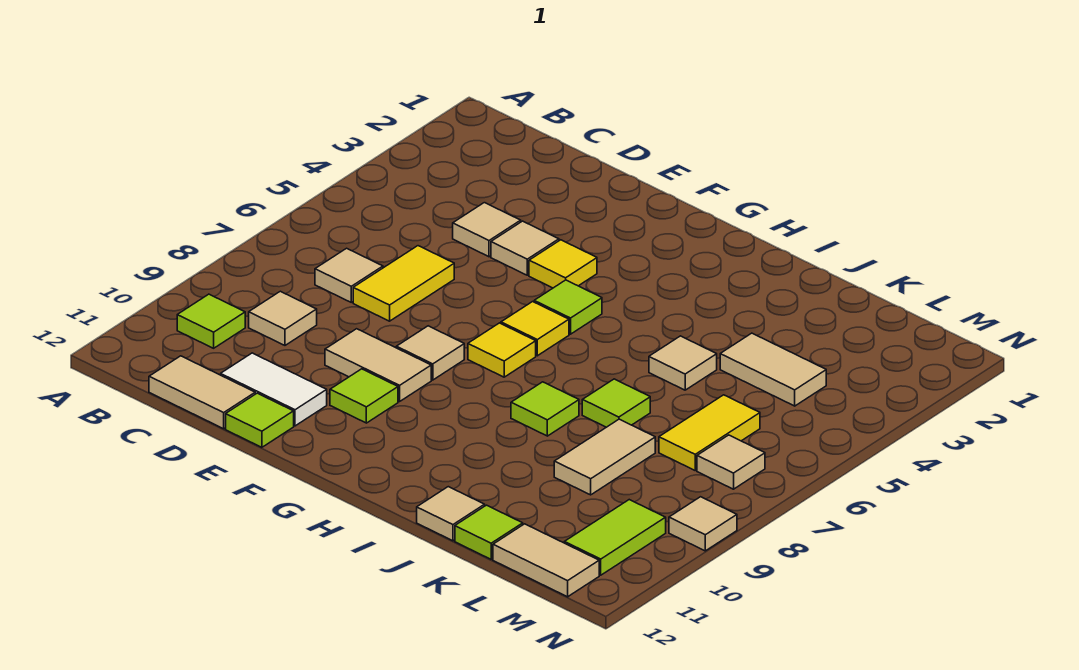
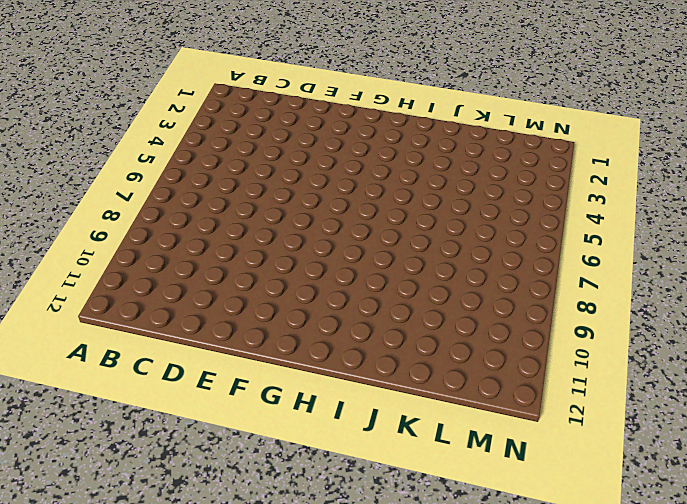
none -> lime 1x1 tile [177,294,245,348]
none -> tan 1x1 tile [315,248,383,302]
none -> tan 1x1 tile [249,291,317,345]

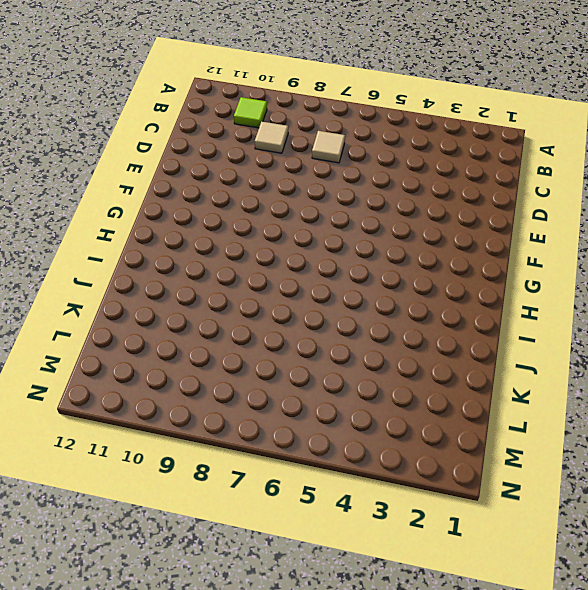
none -> tan 1x2 tile [149,356,255,429]
none -> tan 1x1 tile [453,203,521,257]
none -> yellow 1x2 tile [353,246,454,321]

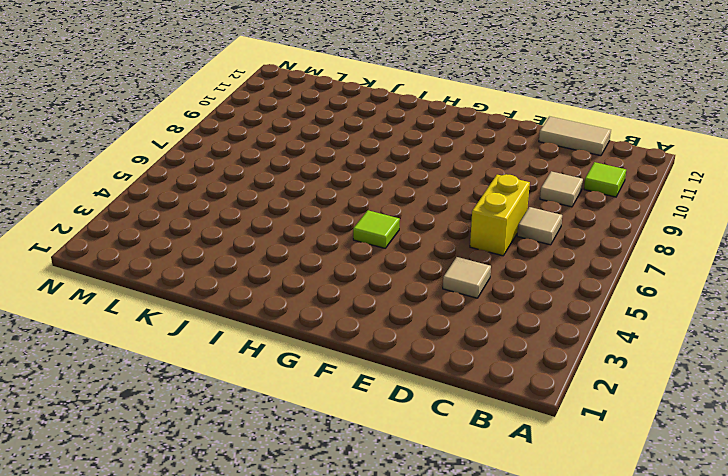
yellow 1x2 brick [470,174,530,256] -> yellow 1x2 tile [353,246,454,321]
none -> white 1x2 tile [221,353,327,426]
none -> tan 1x1 tile [491,221,559,275]
none -> tan 1x2 tile [325,329,431,402]

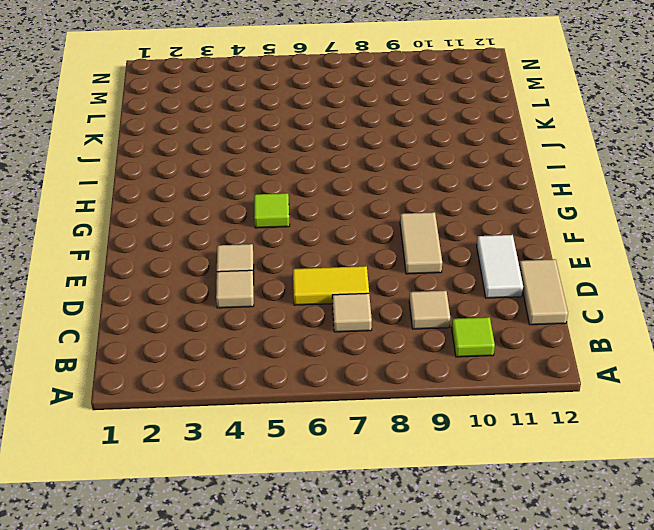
none -> lime 1x1 tile [226,393,294,447]
none -> yellow 1x1 tile [529,240,597,288]
none -> tan 1x1 tile [396,326,464,380]

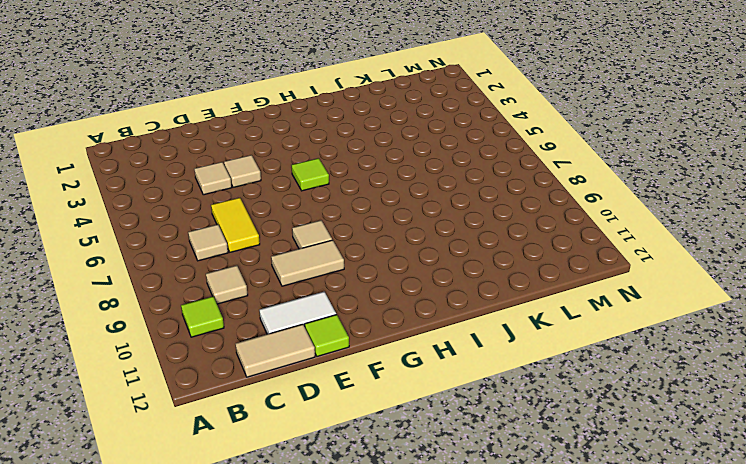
none -> yellow 1x1 tile [529,240,597,288]
none -> lime 1x1 tile [330,369,398,423]
none -> yellow 1x1 tile [501,302,569,356]

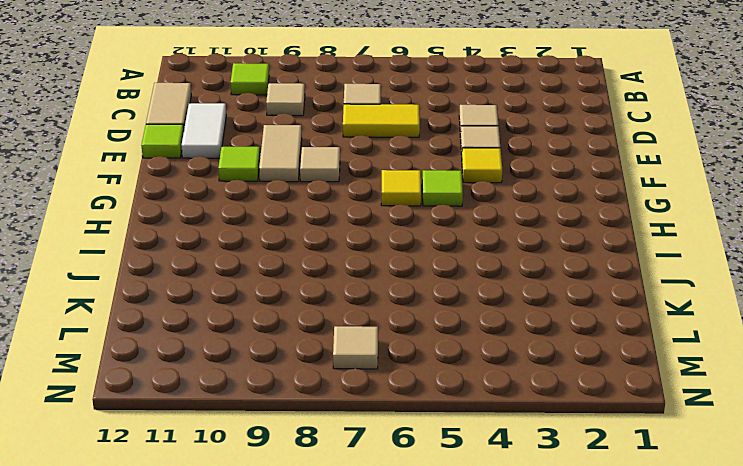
none -> yellow 1x1 tile [468,323,536,377]
none -> lime 1x1 tile [511,382,579,436]
none -> tan 1x1 tile [649,336,717,390]

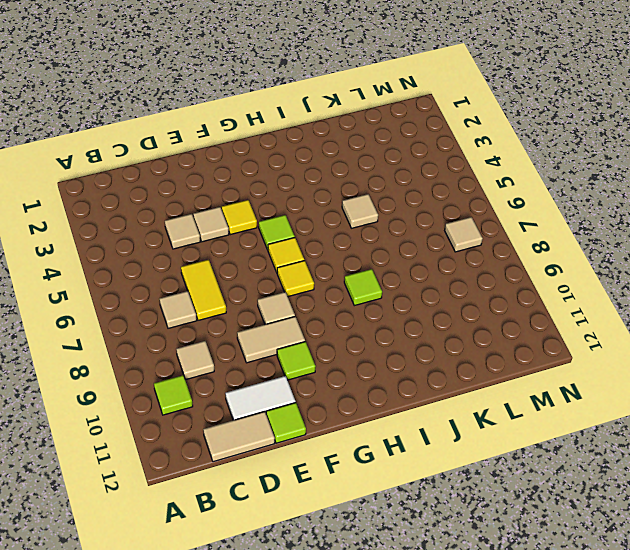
none -> lime 1x1 tile [582,379,650,427]
none -> tan 1x1 tile [417,487,485,541]
none -> tan 1x2 tile [720,333,826,406]

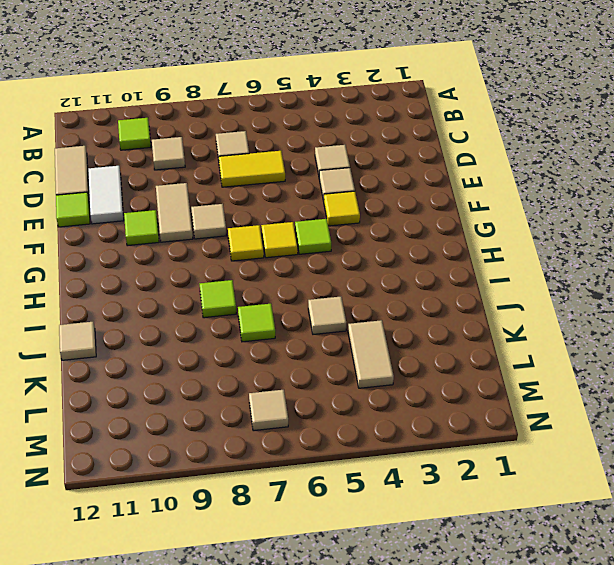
none -> tan 1x2 tile [554,419,655,495]
none -> lime 1x1 tile [455,505,523,559]
none -> yellow 1x2 tile [659,395,760,470]

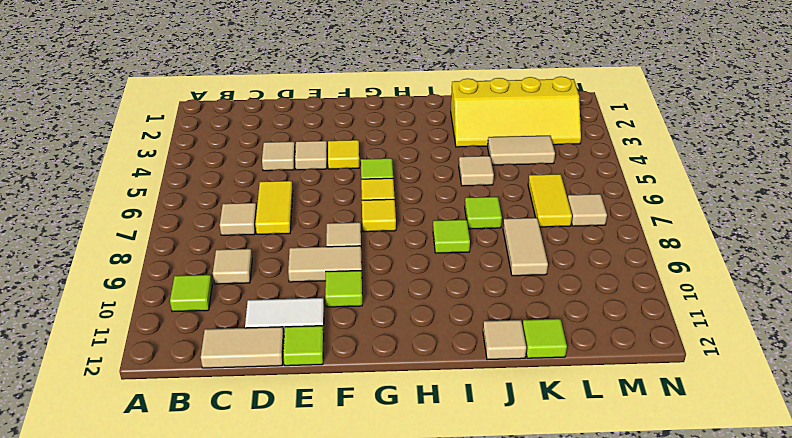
yellow 2x4 slope [451,77,581,147] -> none
none -> tan 1x2 tile [493,524,599,597]
none -> lime 1x2 tile [564,500,666,575]
none -> tan 1x1 tile [669,497,737,551]

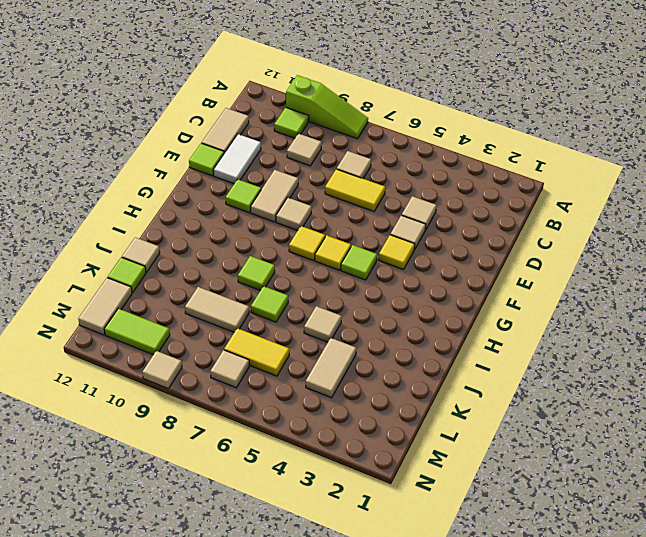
lime 1x3 slope [286,75,368,139] -> none

